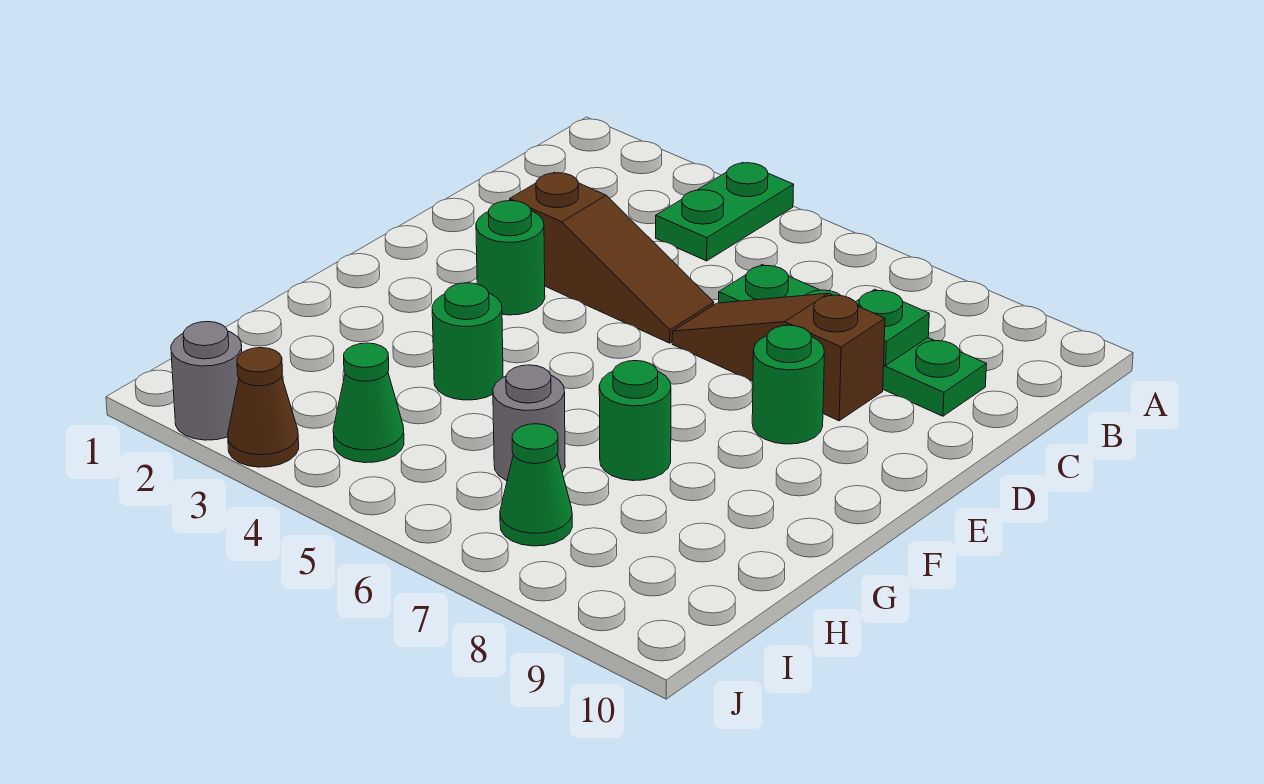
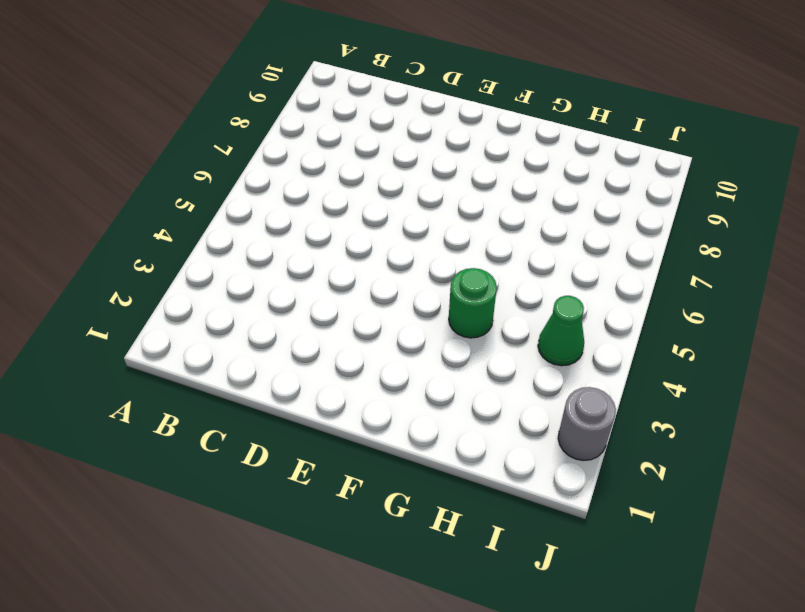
none -> green 1x2 plate [656,162,794,261]
none -> green 1x4 plate [719,265,986,416]
none -> brown 1x3 slope [510,172,714,343]

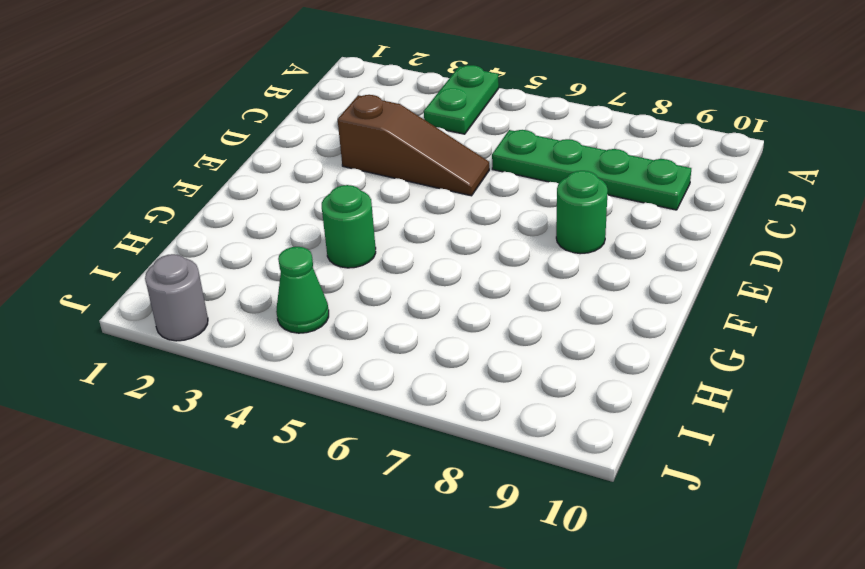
none -> brown 1x3 slope [672,293,885,421]
none -> green 1x1 round brick [476,201,545,315]
none -> green 1x1 round brick [599,361,671,481]

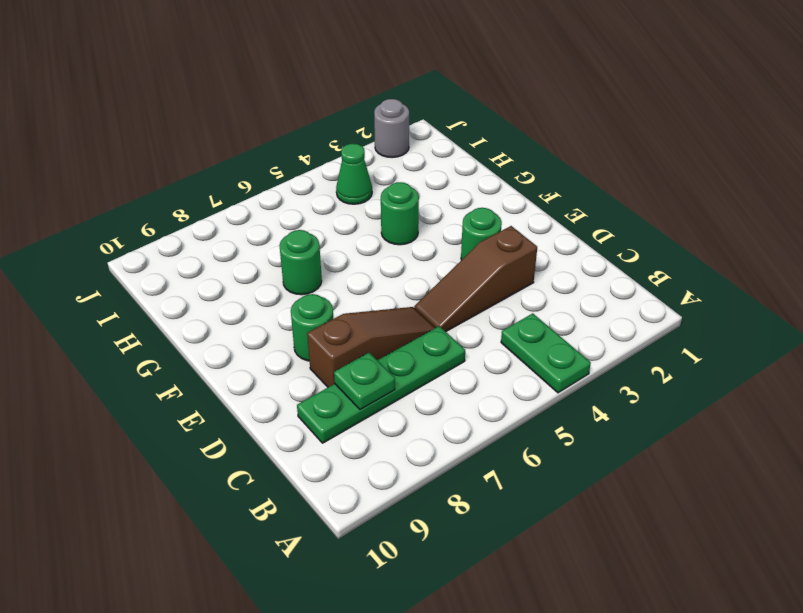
none -> grey 1x1 round brick [493,365,565,481]
none -> green 1x1 cone [500,424,572,546]
none -> brown 1x1 cone [228,348,299,467]

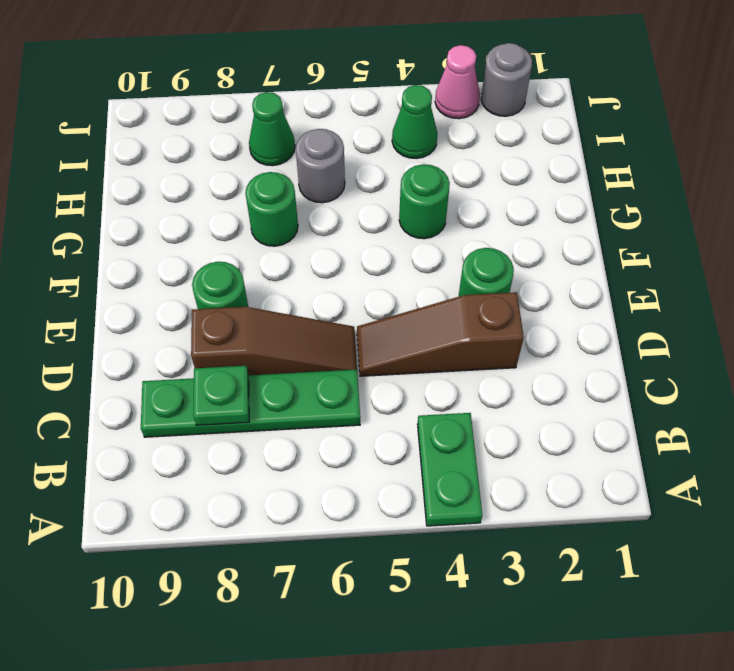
pink 1x1 cone [435,45,480,119] -> brown 1x1 cone [228,348,299,467]

